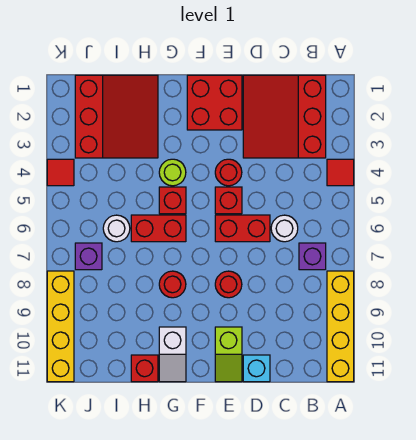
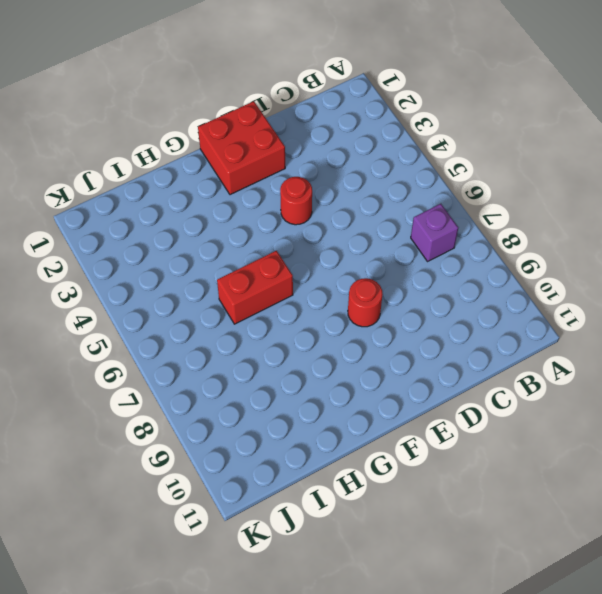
none -> red 1x1 tile [327,159,354,186]
none -> yellow 1x4 brick [327,271,354,382]
none -> red 3x3 slope [243,75,326,158]

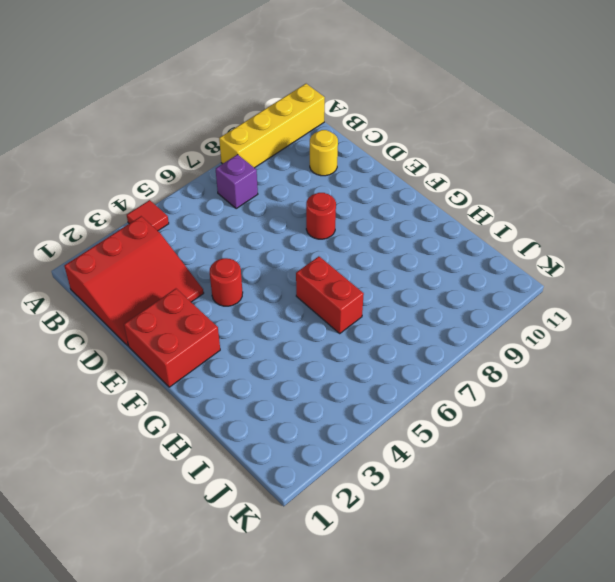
yellow 1x1 round brick [310,130,338,176] -> none
none -> white 1x1 round brick [271,215,298,242]
none -> red 1x2 brick [215,215,270,242]
none -> cyan 1x1 brick [243,355,270,382]

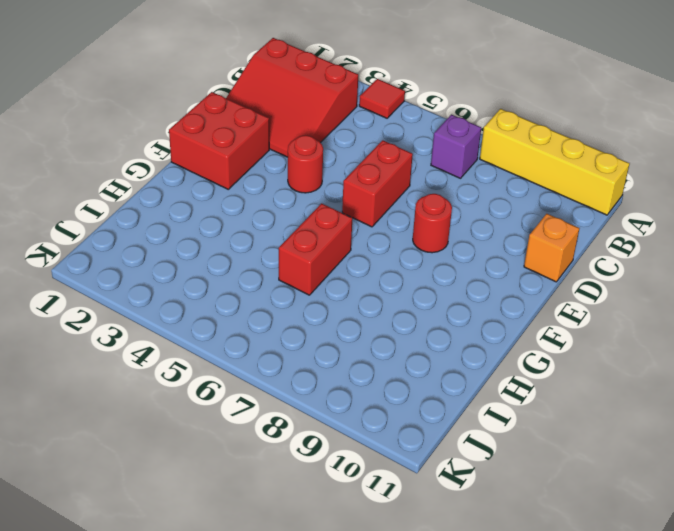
orange 1x1 brick [524,214,579,282] -> cyan 1x1 brick [243,355,270,382]
none -> white 1x1 round brick [271,215,298,242]
none -> red 1x1 brick [215,187,242,214]
none -> lime 1x2 slope [215,327,242,382]

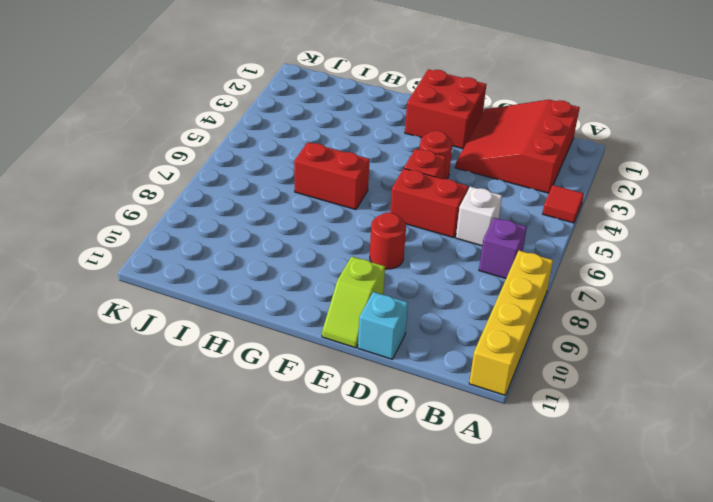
white 1x1 brick [456,187,502,246] -> white 1x1 round brick [271,215,298,242]
none -> lime 1x1 round brick [159,159,186,186]
none -> red 1x1 brick [159,187,186,214]
none -> red 1x1 round brick [159,271,186,298]

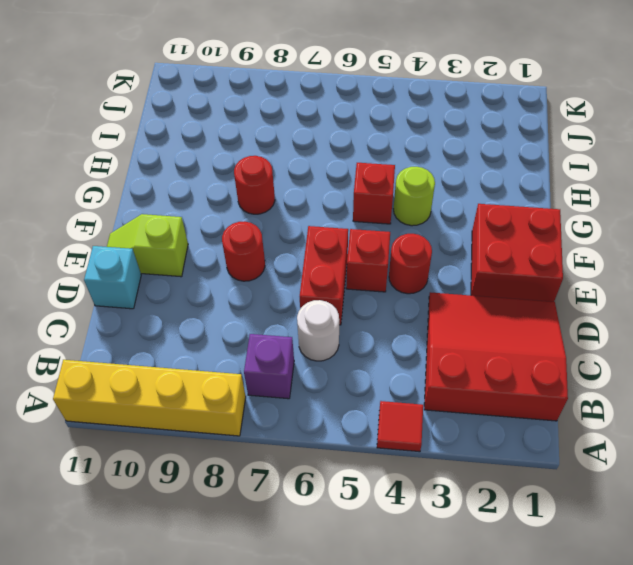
none -> red 1x2 brick [131,215,186,242]
none -> white 1x2 slope [159,327,186,382]
none -> red 3x3 slope [75,75,158,158]

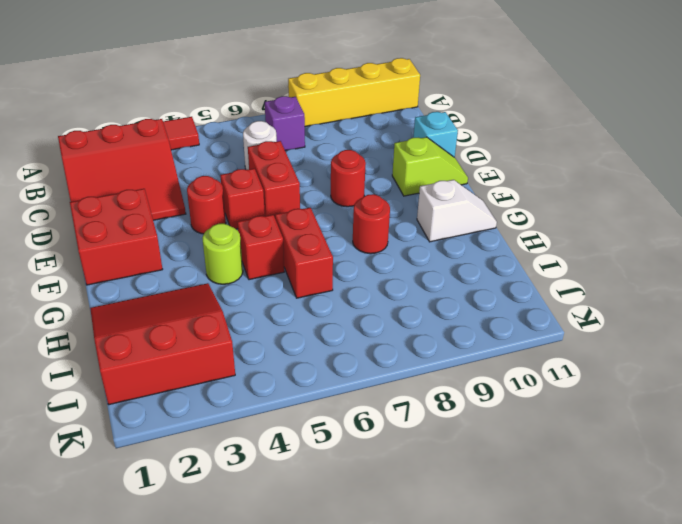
none -> red 1x1 brick [131,355,158,382]
none -> white 1x1 round brick [103,215,130,242]
none -> purple 1x1 brick [75,243,102,270]

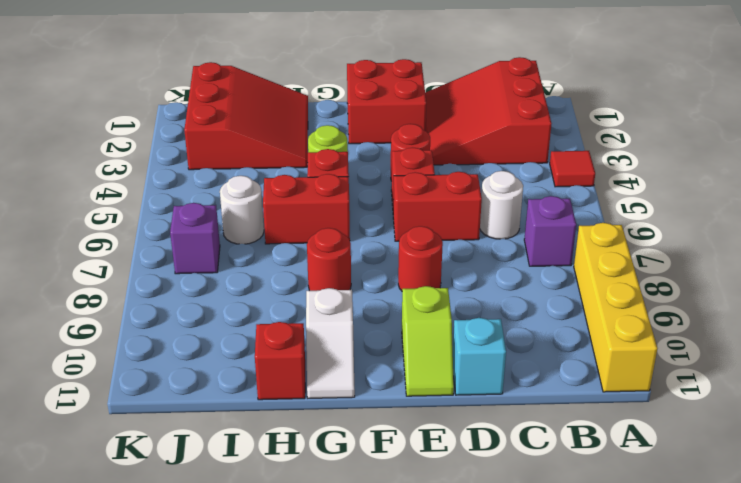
none -> red 1x1 tile [47,159,74,186]
none -> yellow 1x4 brick [47,271,74,382]

